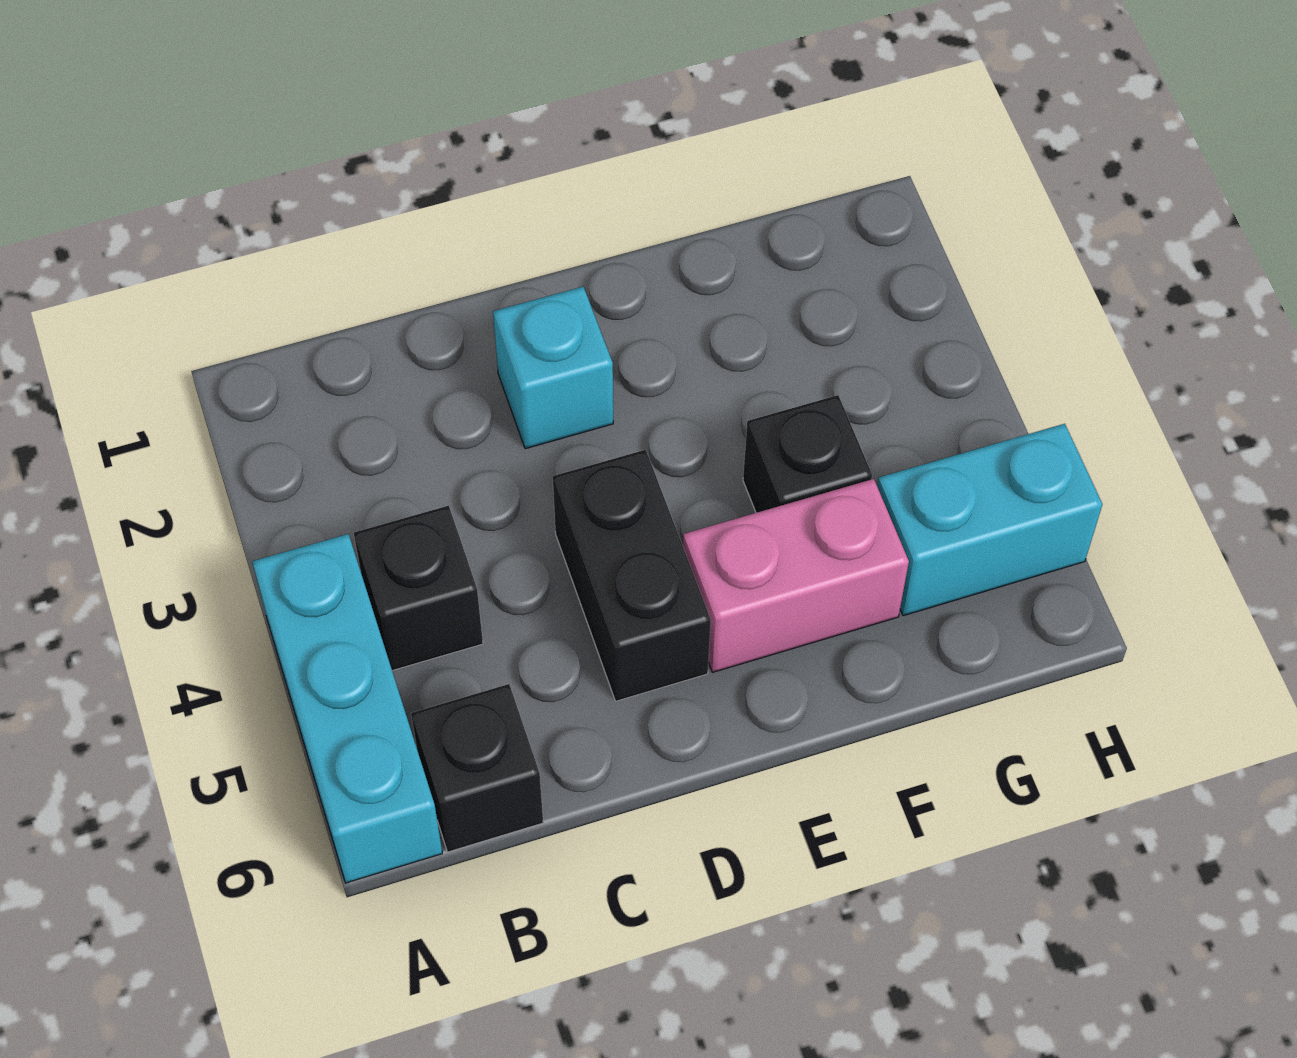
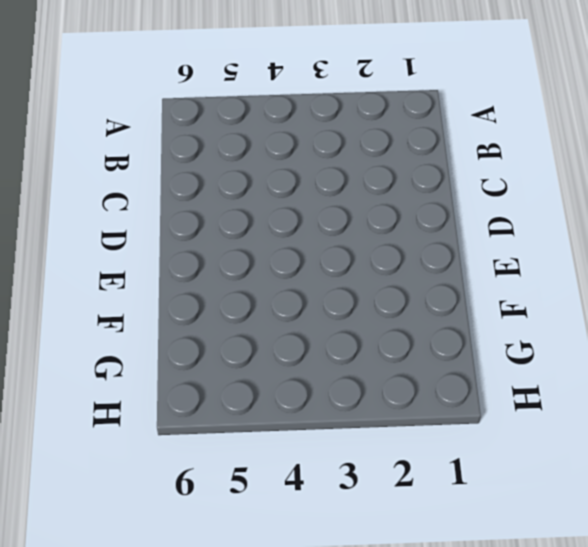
none -> cyan 1x3 brick [252,534,442,883]
none -> black 1x1 brick [354,506,483,671]

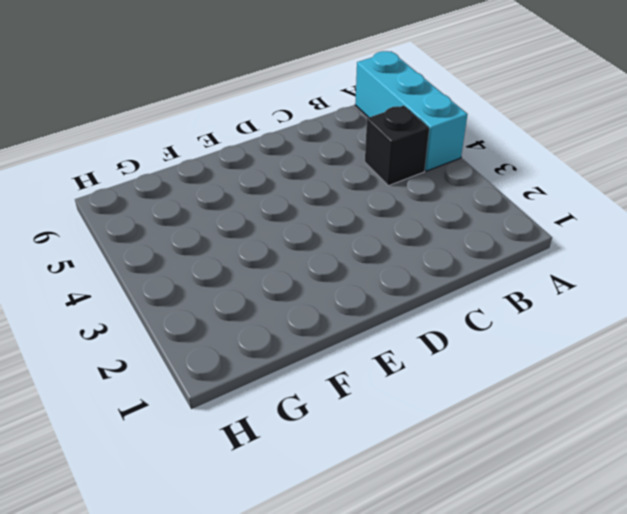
none -> black 1x1 brick [411,684,543,852]
none -> cyan 1x1 brick [493,287,613,449]

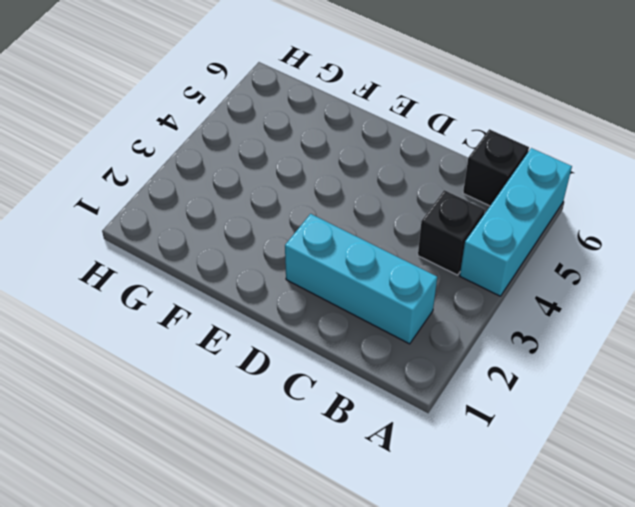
cyan 1x3 brick [285,214,437,344] -> cyan 1x1 brick [493,287,613,449]
none -> black 1x2 brick [553,450,711,701]
none -> pink 1x2 brick [683,479,909,672]

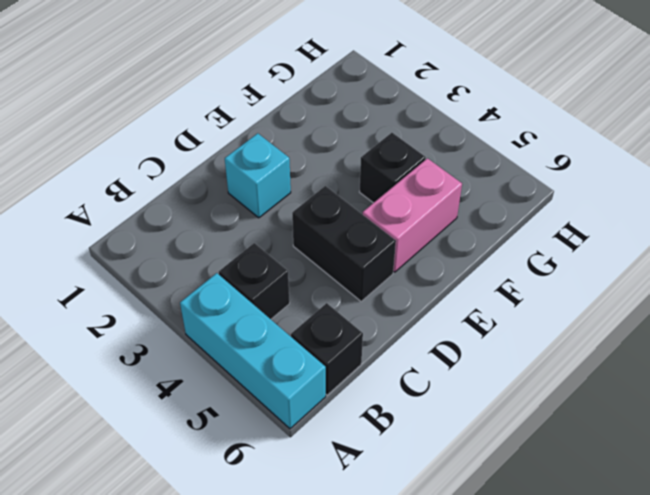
none -> cyan 1x2 brick [877,424,1102,616]

